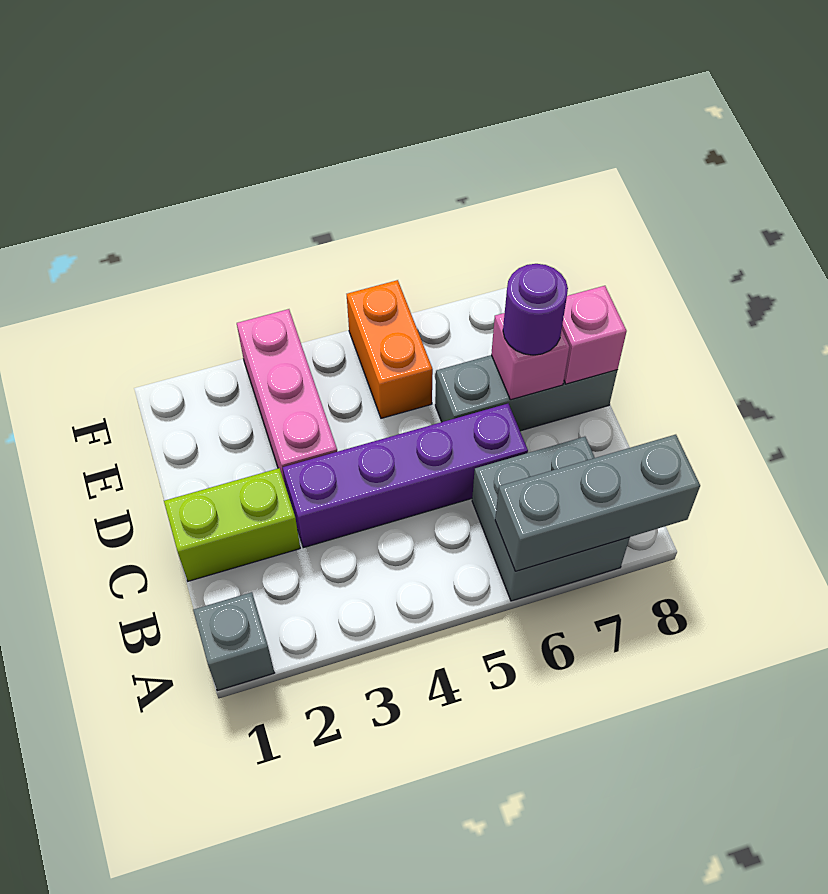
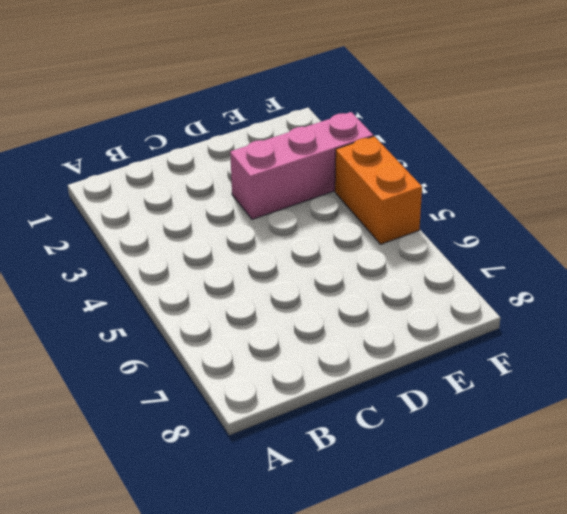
orange 1x2 brick [335,136,422,244] -> orange 1x2 brick turned to [347,280,433,418]
none -> grey 1x1 brick [193,592,274,691]
none -> grey 2x2 brick [472,437,630,601]

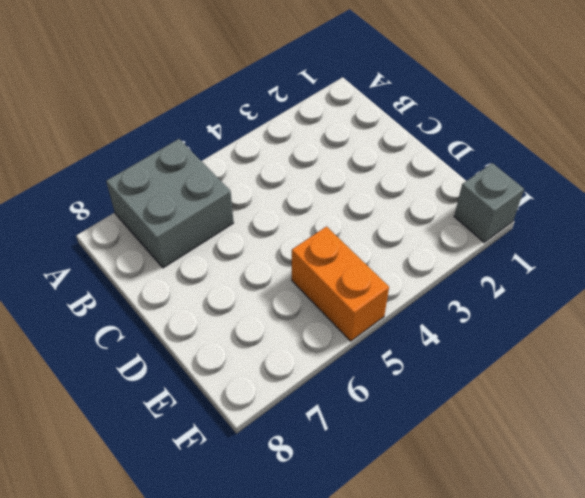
grey 1x1 brick [454,163,524,242] -> grey 1x1 brick moved to [193,592,274,691]
none -> lime 1x2 brick [164,468,300,581]
none -> purple 1x4 brick [283,404,528,548]

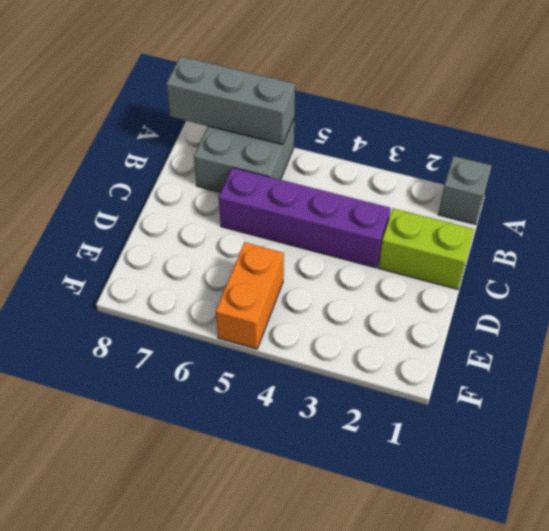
none -> pink 1x3 brick [237,309,337,486]
none -> grey 1x3 brick [435,355,617,431]

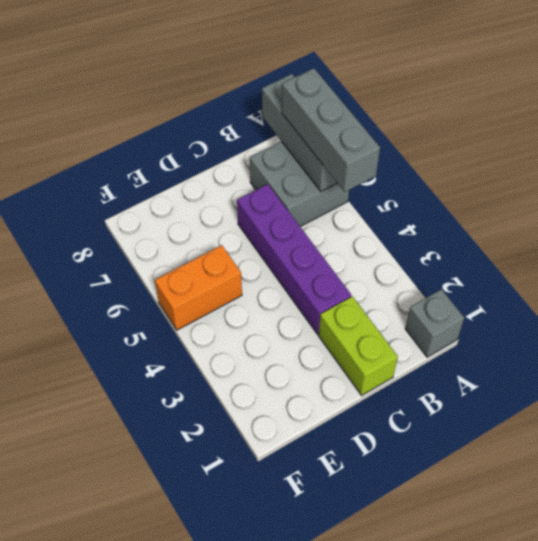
grey 1x3 brick [282,68,380,192] -> grey 1x3 brick moved to [435,355,617,431]
none -> pink 1x3 brick [237,309,337,486]
none -> pink 1x1 brick [491,313,569,400]

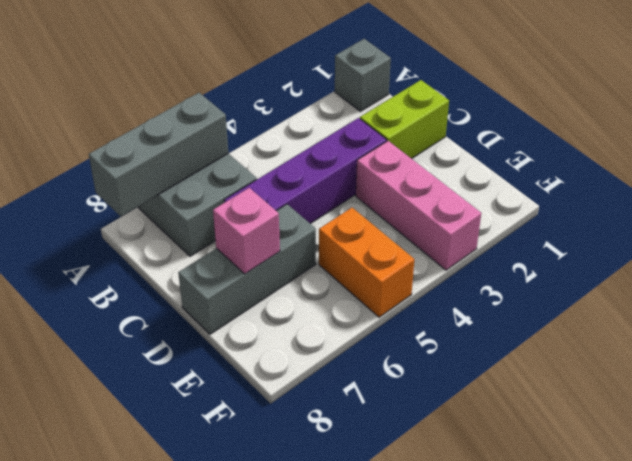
none -> pink 1x1 brick [562,286,627,384]
none -> purple 1x1 round brick [503,264,568,355]

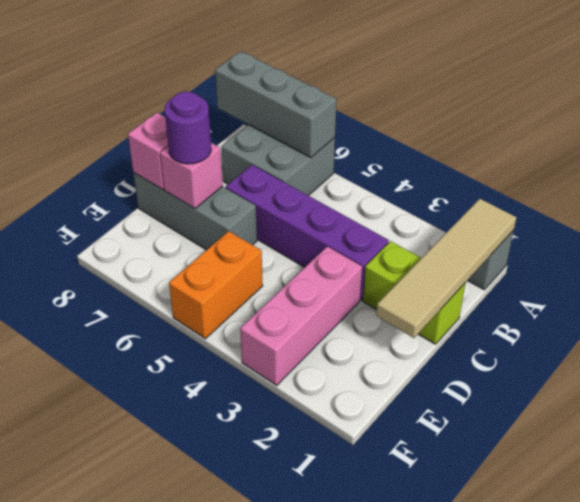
tan 1x4 tile [376,199,516,338] -> none

